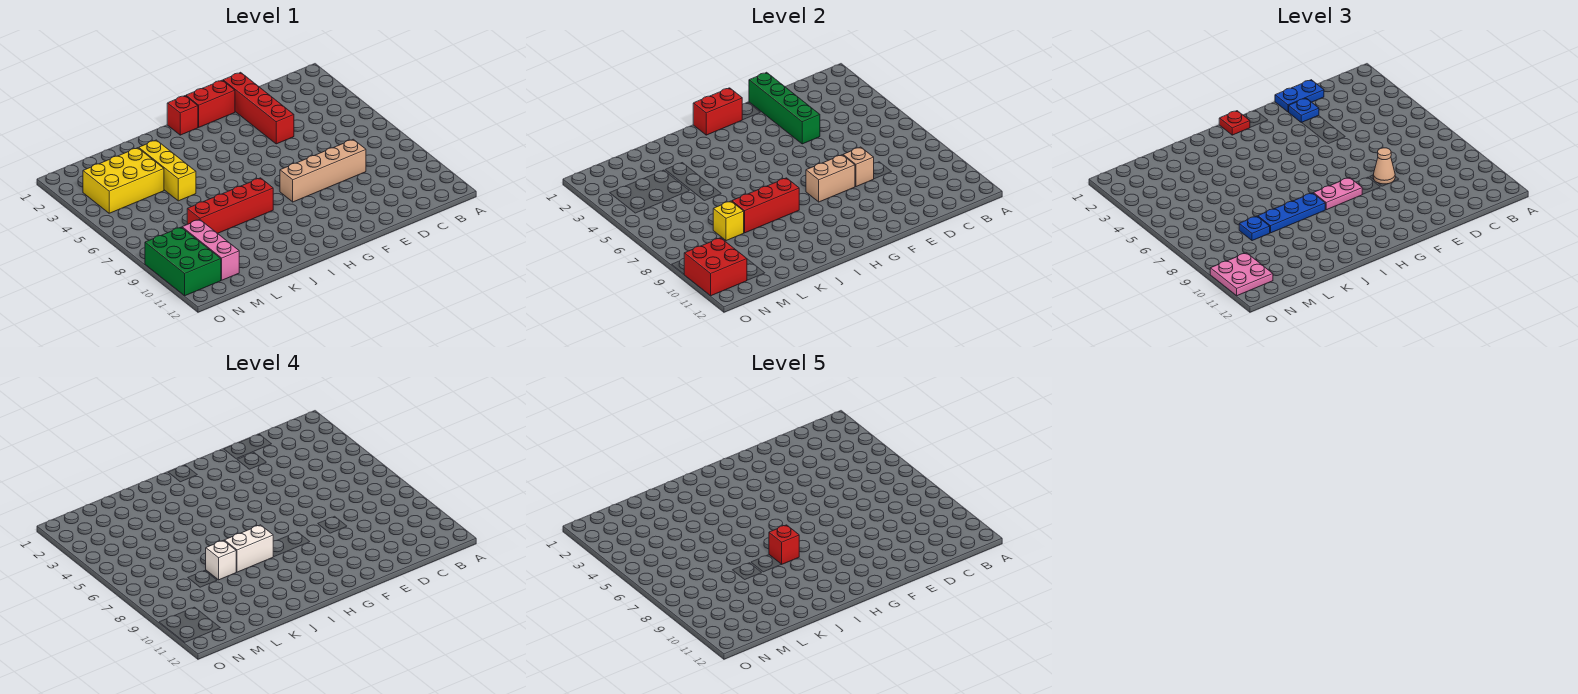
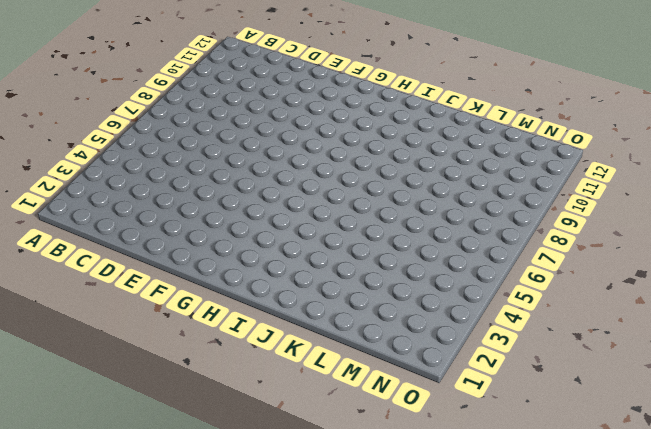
none -> tan 1x4 brick [280,139,366,202]
none -> red 1x4 brick [223,72,294,144]
none -> red 1x2 brick [186,80,235,127]

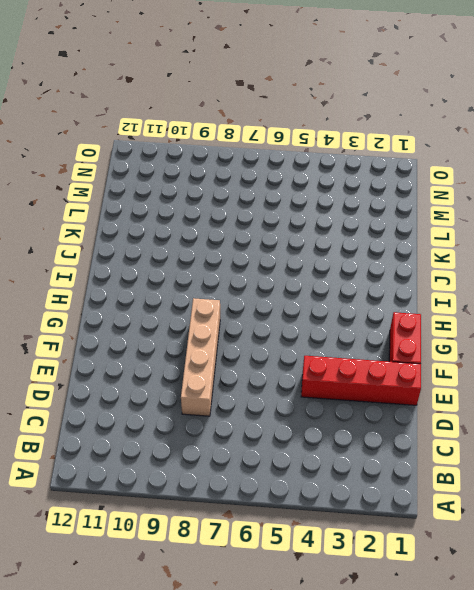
none -> red 1x1 brick [167,96,198,135]
none -> red 1x4 brick [187,178,273,233]
none -> yellow 1x3 brick [139,140,196,201]

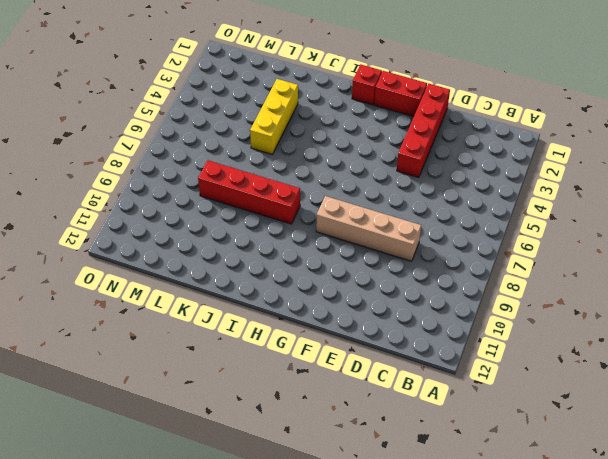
none -> yellow 2x3 brick [83,148,164,213]
none -> pink 1x3 brick [182,220,239,280]
none -> green 2x3 brick [145,227,221,296]

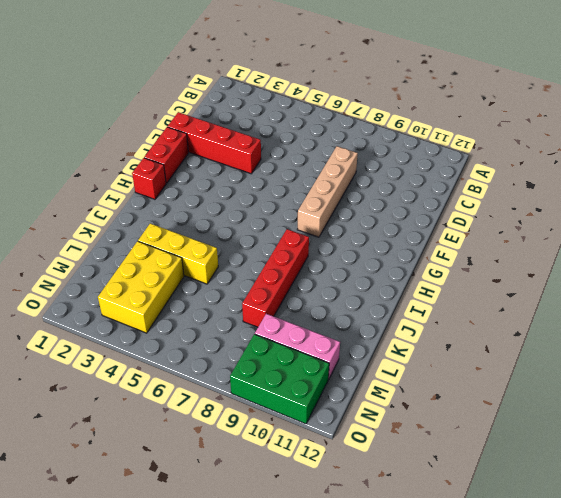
none -> green 1x4 brick [749,72,820,144]
none -> tan 1x1 brick [843,147,874,187]
none -> tan 1x2 brick [806,155,855,202]

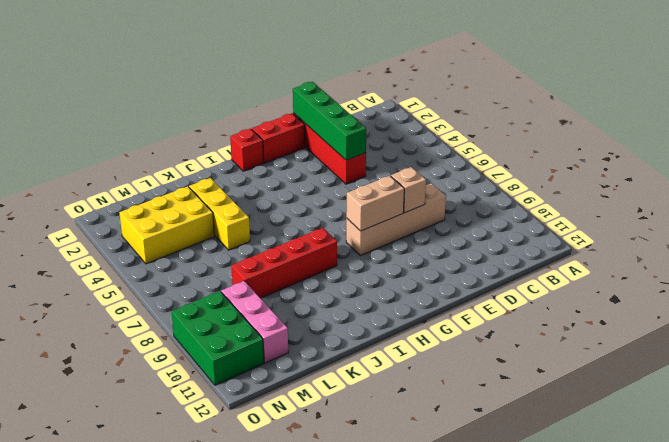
none -> red 1x2 brick [693,88,742,135]
none -> red 1x3 brick [732,178,799,233]
none -> yellow 1x1 brick [713,201,744,241]

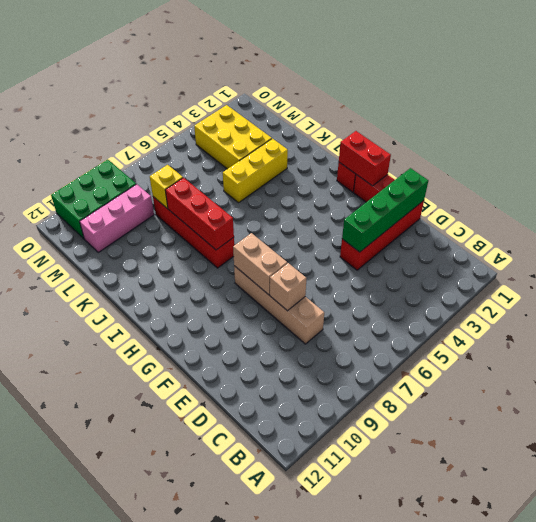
none -> red 2x2 brick [684,238,747,296]
none -> blue 1x2 plate [1275,80,1324,112]
none -> blue 1x1 plate [1289,98,1319,123]

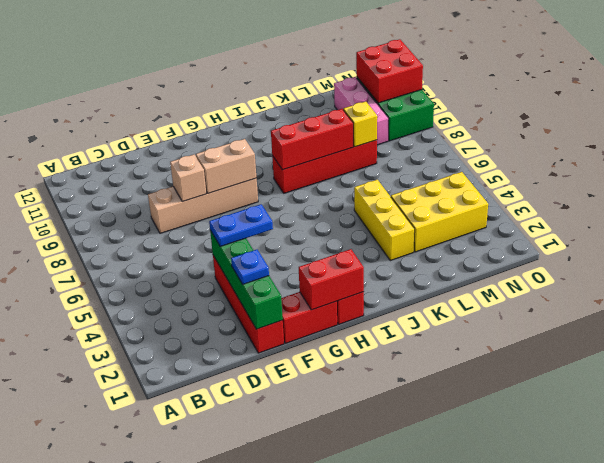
blue 1x2 plate [209,204,273,246] -> blue 1x2 plate moved to [1275,80,1324,112]
none -> tan 1x1 cone [1373,148,1395,184]
none -> pink 1x2 plate [1313,178,1362,210]
none -> red 1x1 plate [1219,111,1250,135]

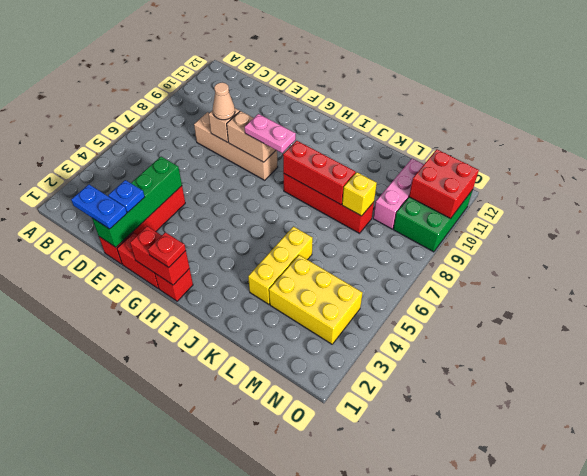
none -> blue 1x3 plate [1258,193,1325,233]
none -> blue 1x1 plate [1239,216,1270,241]
none -> pink 2x2 plate [1210,253,1273,296]

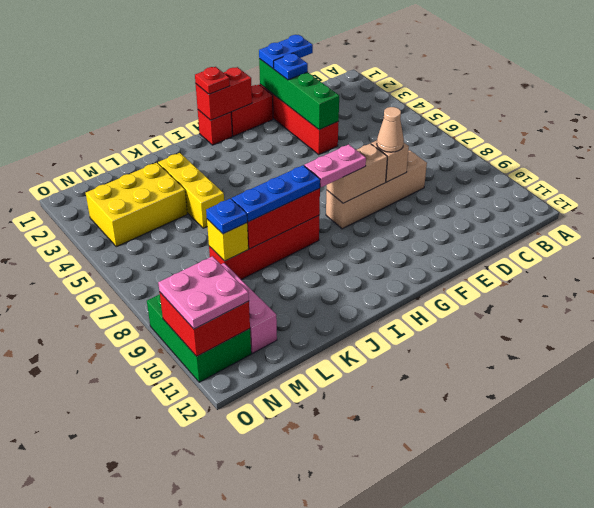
none -> white 1x2 brick [224,525,273,572]
none -> white 1x1 brick [206,540,236,580]
none -> red 1x1 brick [769,525,799,564]

